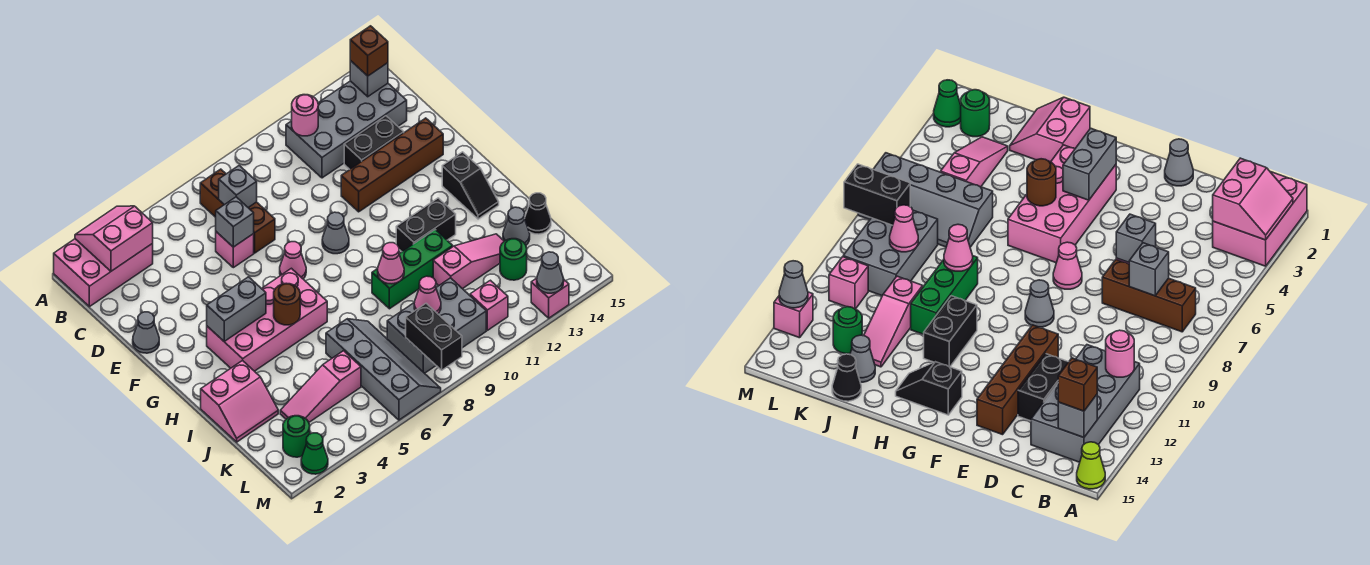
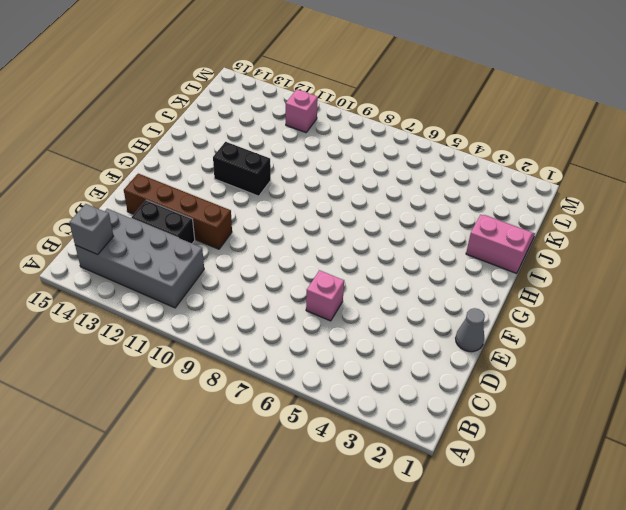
none -> pink 2x3 brick [54,239,153,307]
none -> lime 1x1 cone [1077,442,1105,489]
none -> brown 1x3 brick [200,169,275,253]
none -> pink 1x1 cone [280,242,306,279]

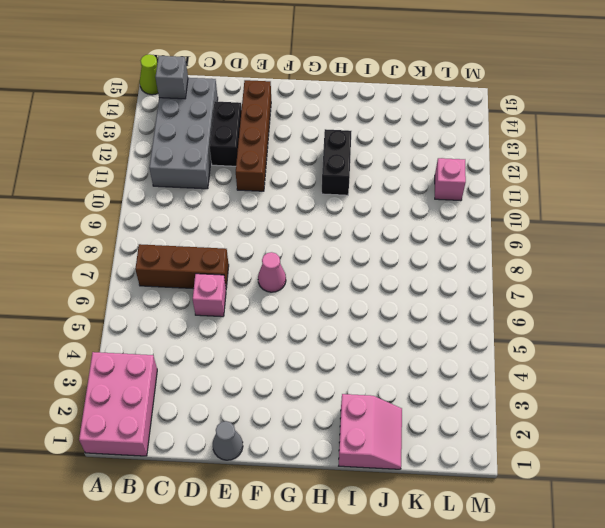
none -> grey 1x1 cone [322,212,349,254]
none -> pink 2x4 brick [207,268,327,371]
none -> black 1x2 slope [442,152,499,219]
none -> green 1x3 brick [372,230,453,309]

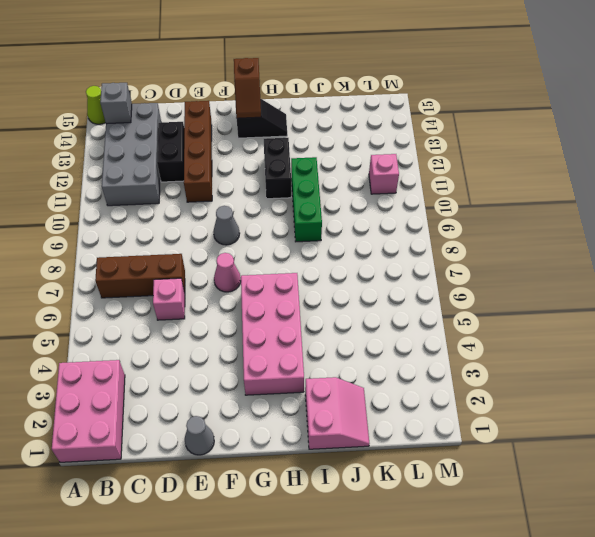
brown 1x2 slope [234,58,261,118] -> none
none -> grey 2x4 slope [326,319,441,420]
none -> pink 1x3 slope [433,234,504,289]
none -> grey 1x1 cone [503,207,530,245]
none -> black 1x1 cone [525,193,551,234]

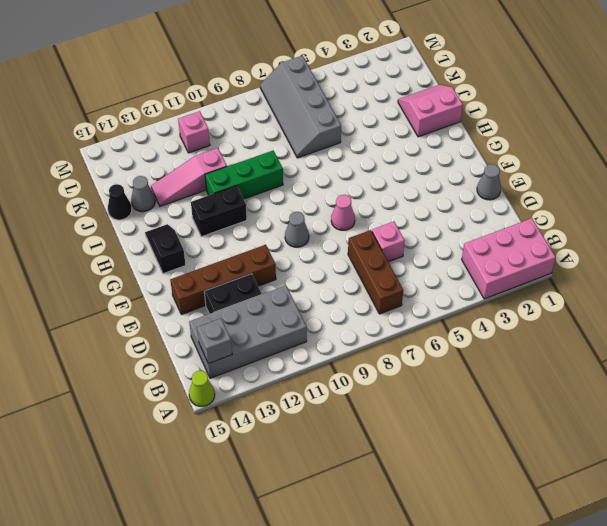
none -> pink 2x4 brick [207,268,327,371]
none -> pink 1x3 slope [280,351,361,422]
none -> grey 2x3 brick [387,278,486,373]
none -> green 1x1 round brick [500,239,527,280]

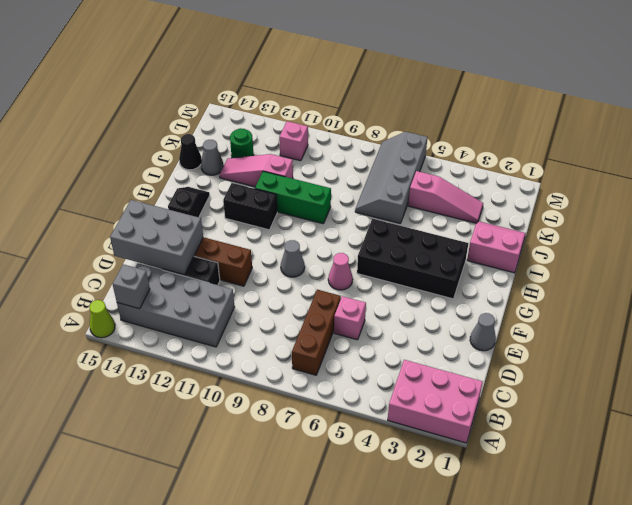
grey 2x3 brick [110,200,203,275] -> grey 2x3 brick moved to [387,278,486,373]
black 2x4 brick [357,219,468,299] -> pink 2x4 brick [207,268,327,371]
none -> green 1x1 round brick [283,416,310,457]
none -> green 1x1 cone [301,433,328,474]
none -> pink 1x1 brick [531,278,569,318]
none -> pink 2x2 slope [75,206,153,271]

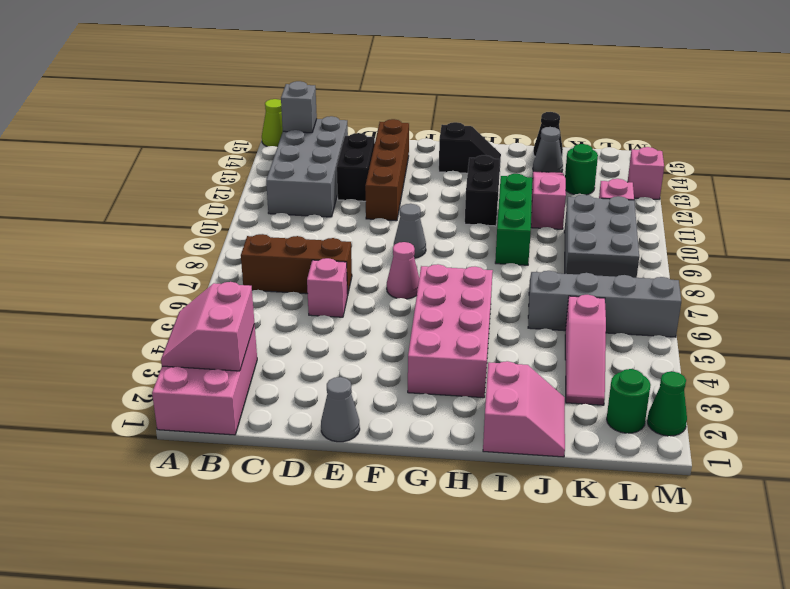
none -> pink 1x1 round brick [292,95,318,136]
none -> grey 1x1 brick [219,166,257,207]
none -> grey 1x1 brick [216,197,254,247]
none -> grey 1x2 brick [207,277,266,342]

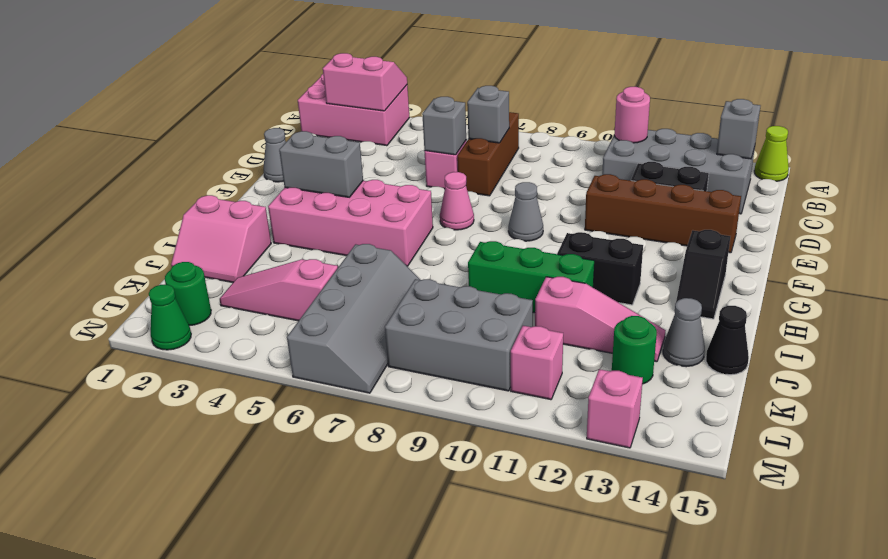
none -> brown 1x1 round brick [274,283,300,325]
none -> pink 1x1 cone [377,243,404,284]
none -> pink 1x1 cone [414,276,441,314]
none -> black 1x2 brick [406,303,462,370]

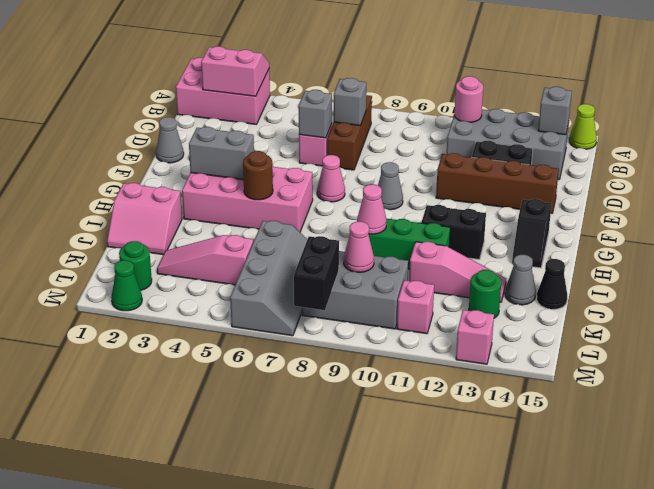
none -> grey 1x1 cone [537,252,564,293]
none -> brown 1x1 brick [350,26,388,76]

